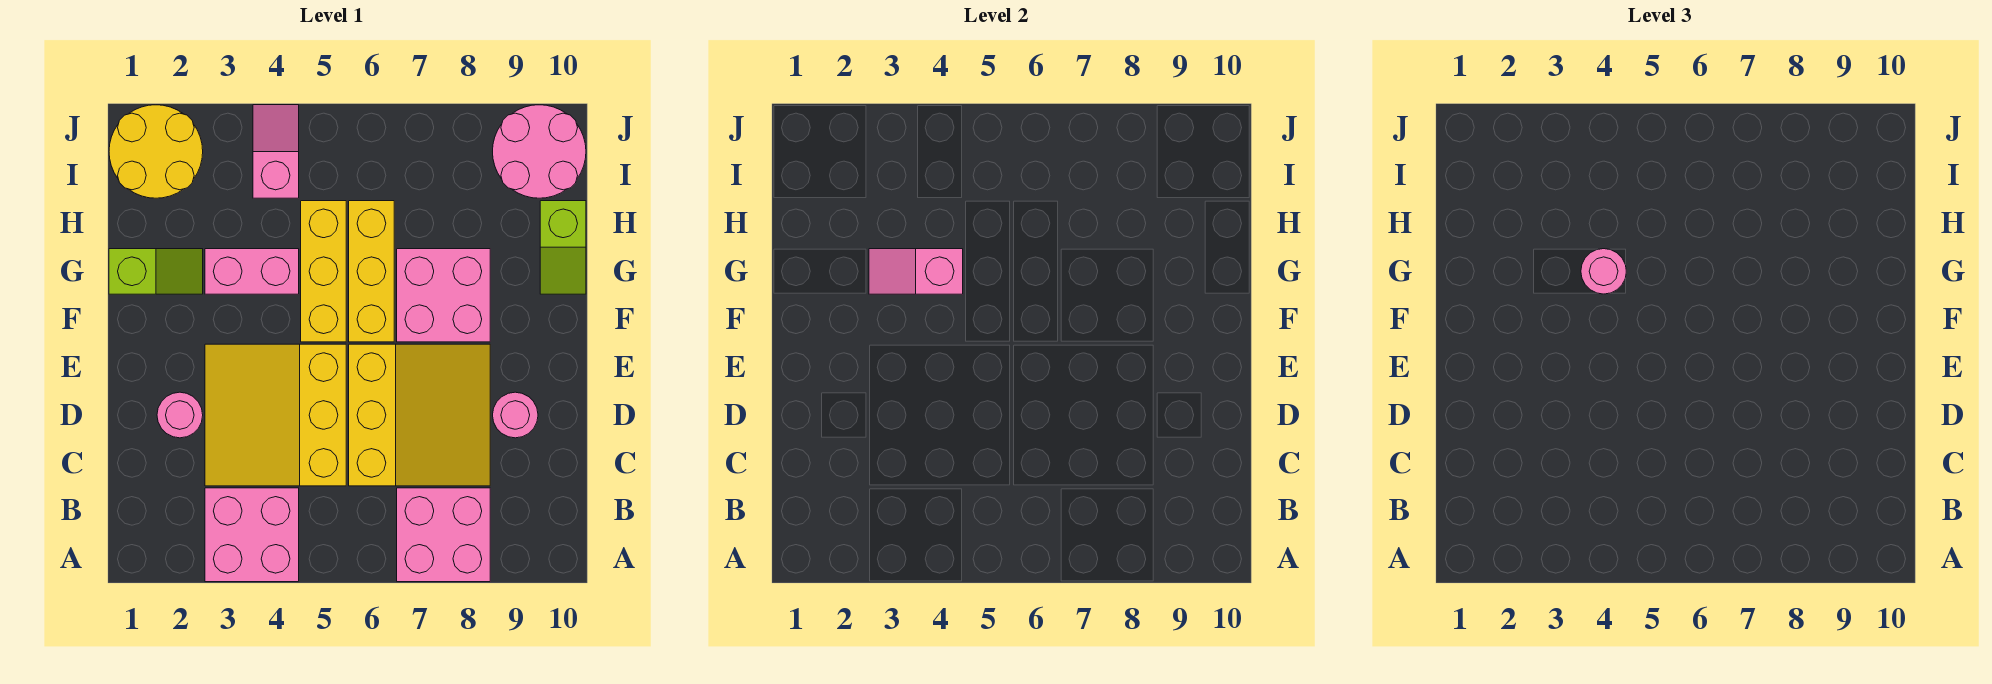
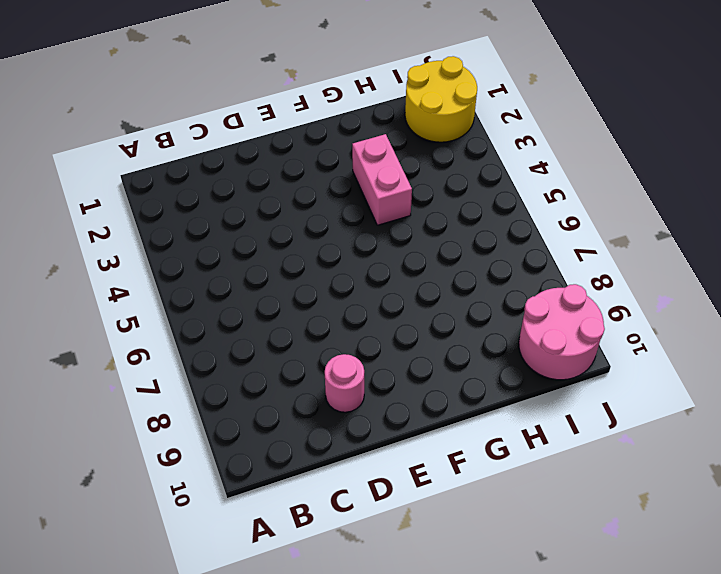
none -> pink 2x2 brick [205,488,299,582]
none -> pink 2x2 brick [397,488,490,582]
none -> yellow 3x3 slope [205,344,346,486]

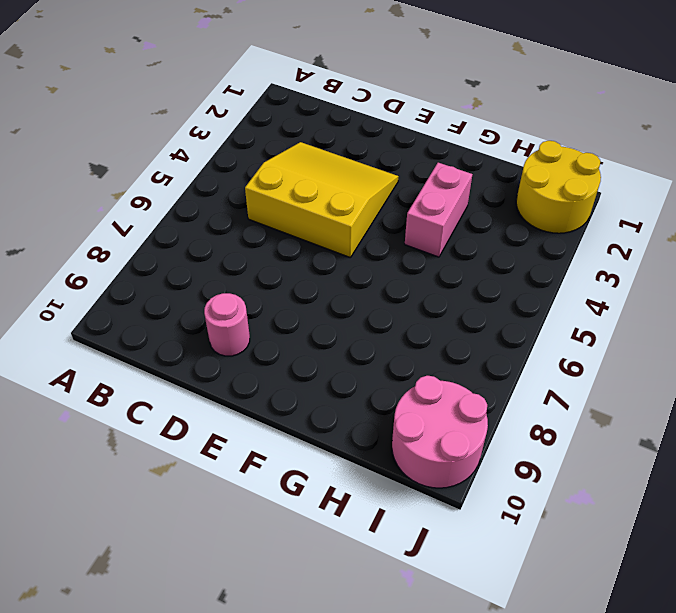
none -> pink 2x2 brick [205,488,299,582]
none -> pink 2x2 brick [397,488,490,582]
none -> yellow 3x3 slope [349,344,490,486]

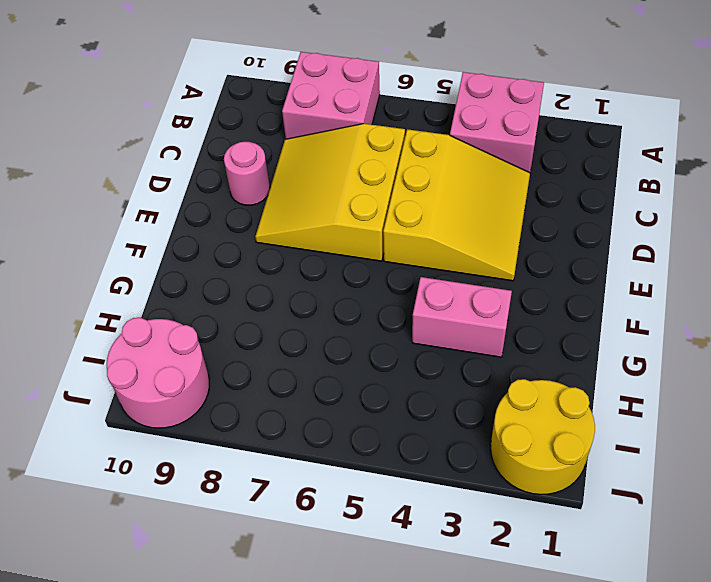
none -> pink 1x1 round brick [157,392,203,438]
none -> yellow 1x3 brick [301,201,346,342]
none -> yellow 1x3 brick [349,201,394,342]

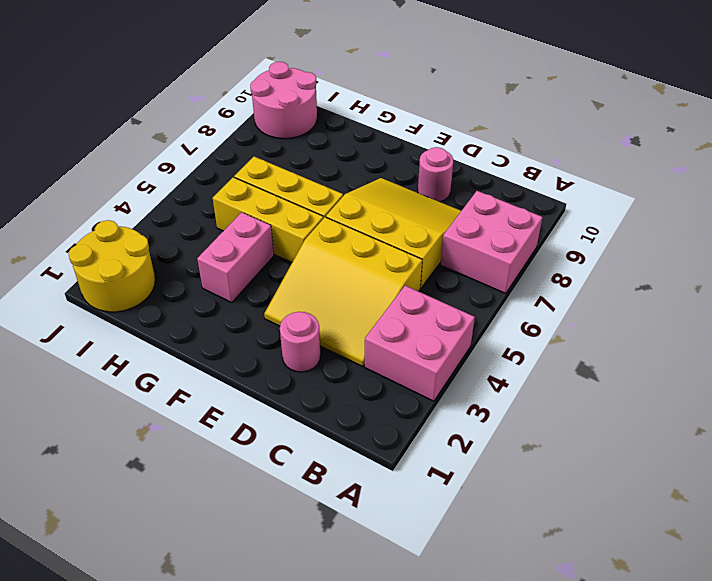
none -> pink 2x2 brick [397,249,490,342]
none -> lime 1x2 slope [109,249,203,294]
none -> lime 1x2 slope [540,201,586,294]

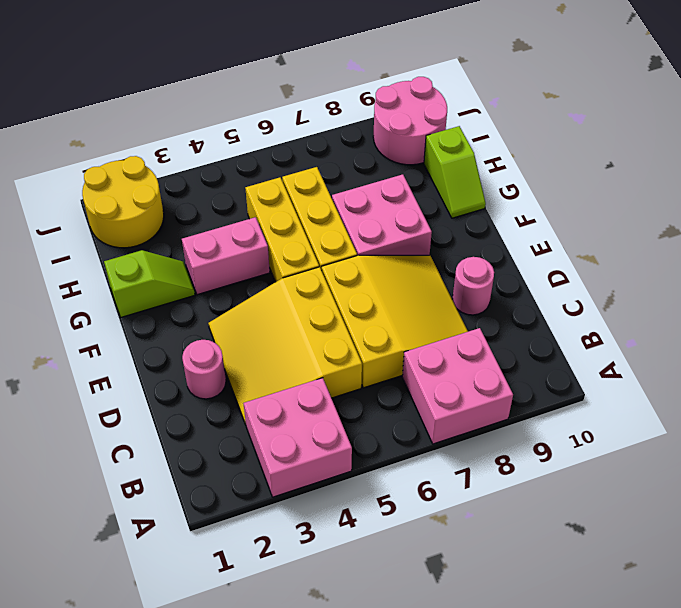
none -> pink 1x2 slope [253,105,299,198]
none -> pink 1x2 slope [869,249,963,294]
none -> pink 1x1 round brick [1581,249,1626,294]

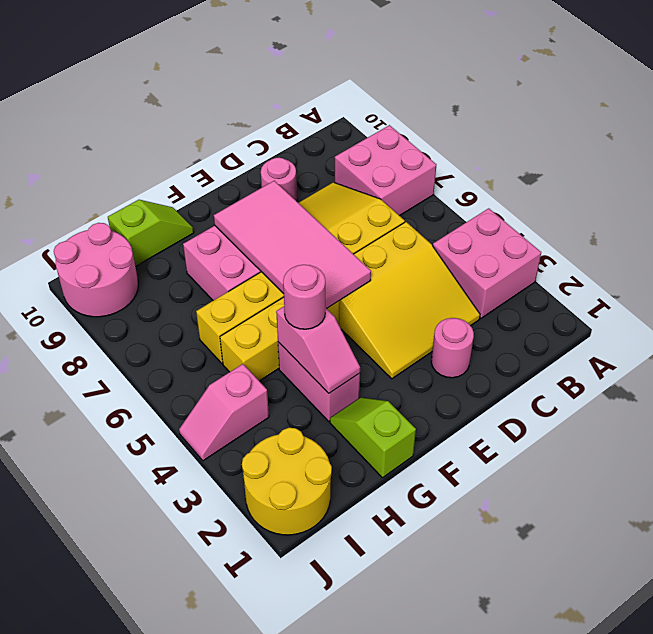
pink 2x4 tile [214,181,371,309] -> none

